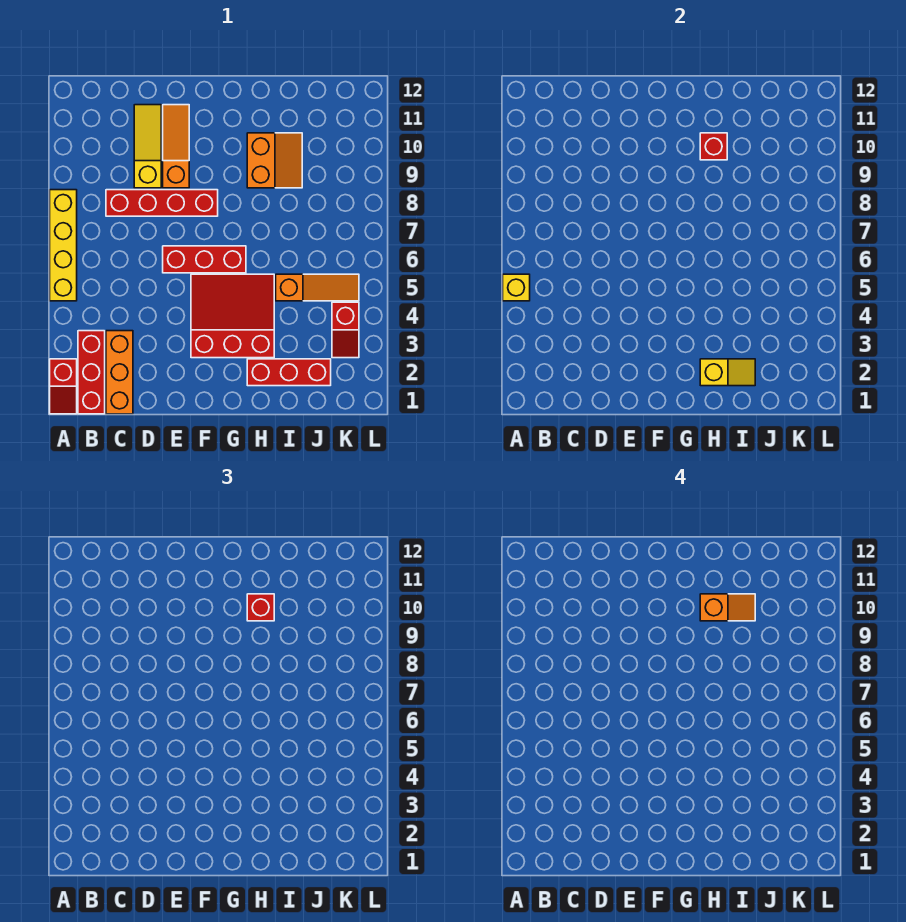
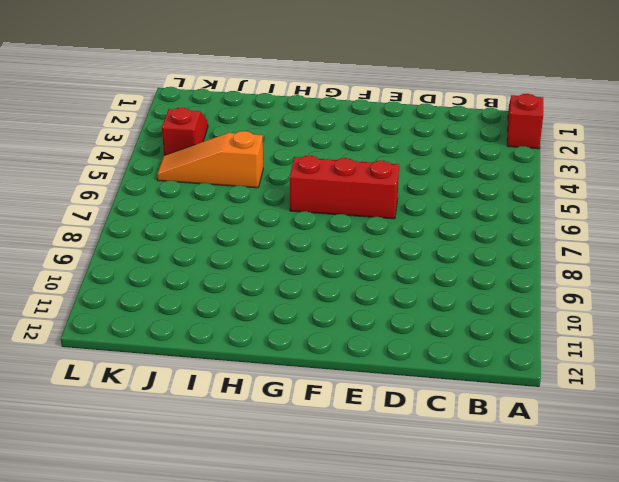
none -> yellow 1x4 brick [50,190,77,301]
none -> red 1x3 brick [78,331,105,414]
none -> orange 1x3 brick [106,331,133,414]

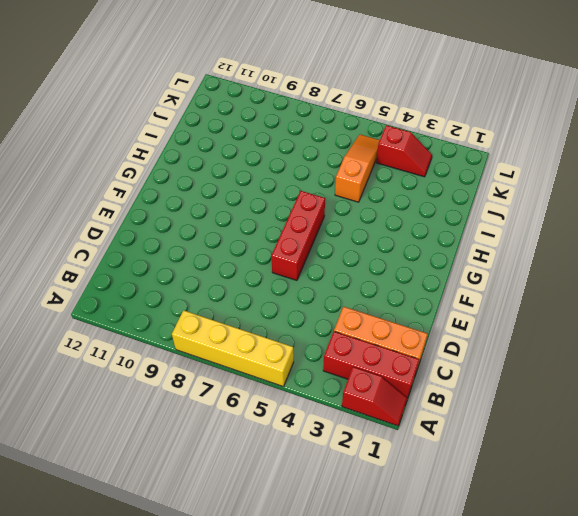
none -> red 1x4 brick [106,190,218,216]
none -> yellow 1x3 slope [134,105,161,188]
none -> orange 1x3 slope [163,105,189,188]

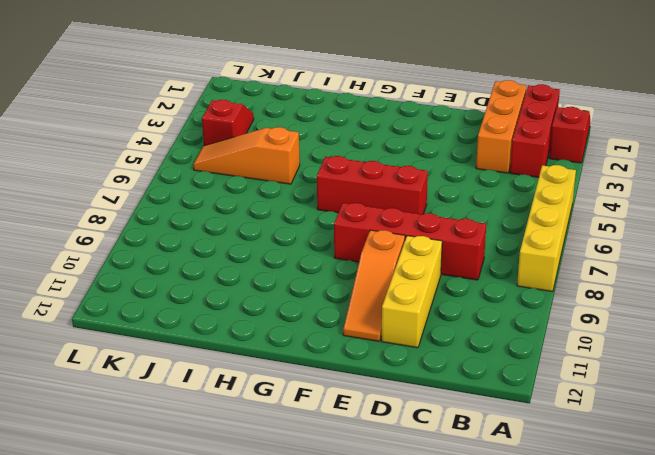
yellow 1x3 brick [382,236,442,348] -> yellow 1x3 slope [134,105,161,188]
none -> red 3x3 slope [191,274,274,358]
none -> red 1x3 brick [247,359,331,386]
none -> orange 2x2 slope [247,133,302,188]

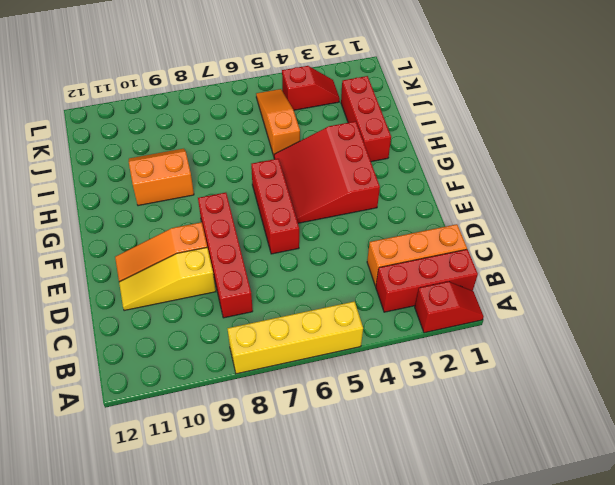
none -> yellow 1x1 brick [503,274,530,301]
none -> yellow 1x2 slope [700,359,755,386]
none -> red 1x1 brick [700,133,727,160]

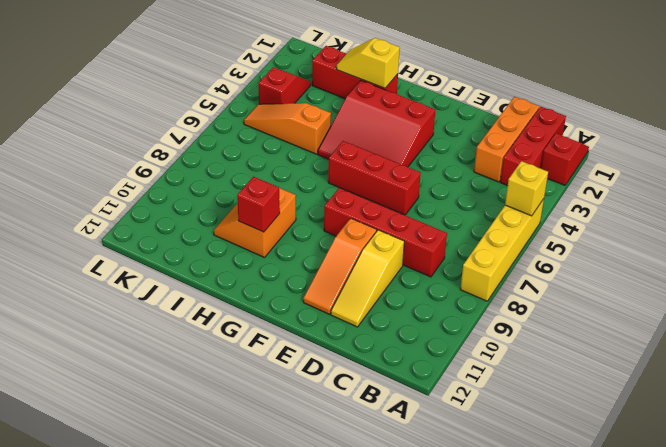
none -> red 1x1 brick [247,594,274,621]
none -> orange 1x2 slope [700,594,755,621]

